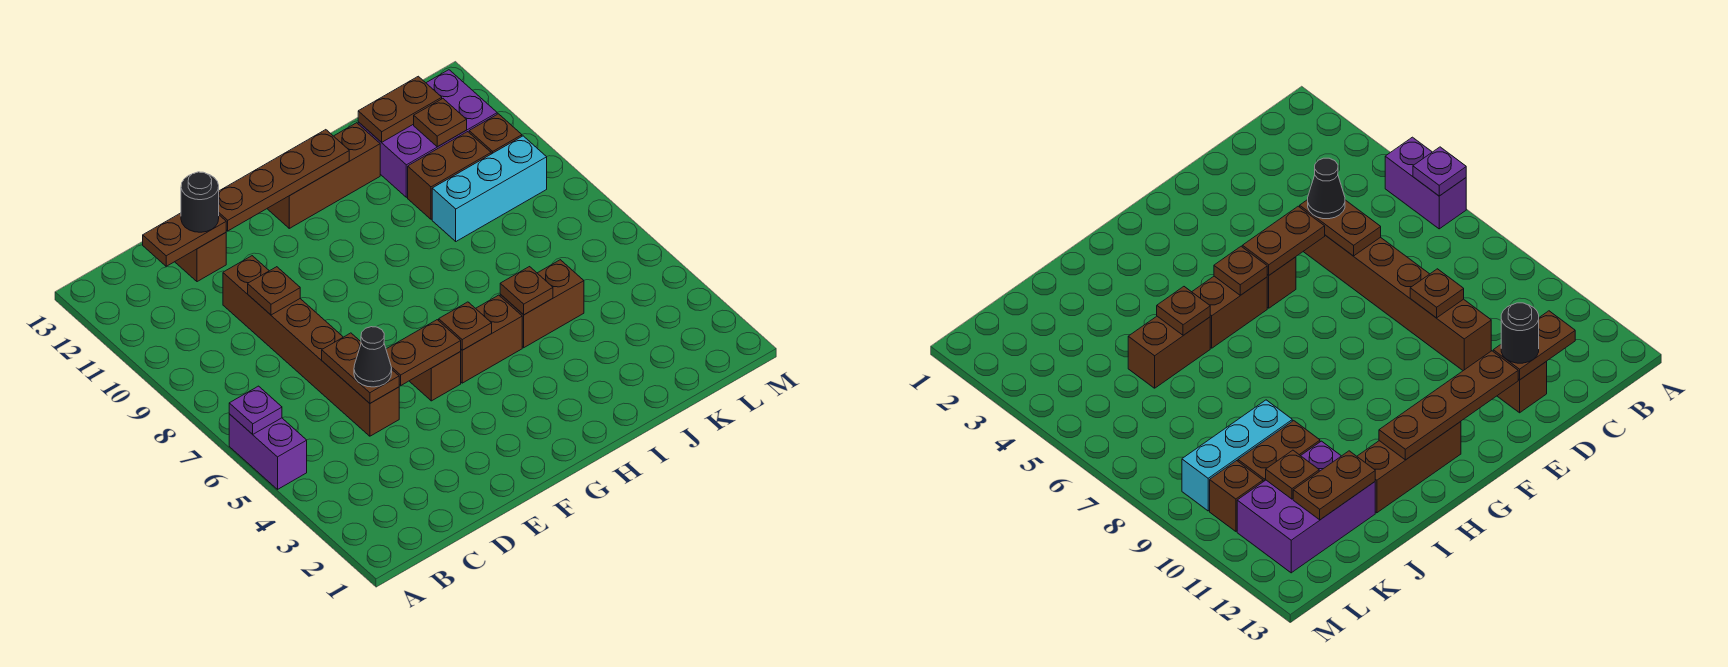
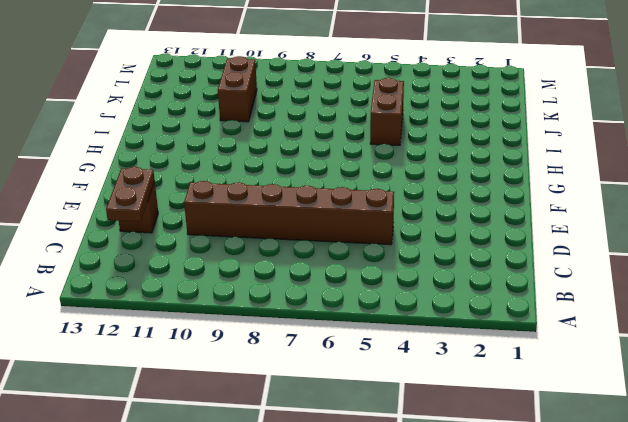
none -> purple 1x2 brick [229,414,307,489]
none -> brown 1x1 brick [410,352,461,401]
none -> brown 1x2 brick [460,295,522,383]

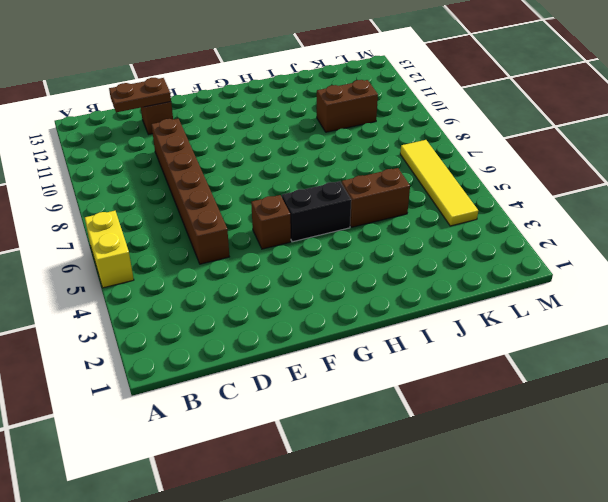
yellow 1x2 brick [85,211,134,288] -> purple 1x2 brick [229,414,307,489]
black 1x2 brick [282,181,351,242] -> brown 1x2 brick [460,295,522,383]
yellow 1x4 tile [400,140,478,226] -> none
none -> brown 1x3 brick [267,123,380,228]
none -> cyan 1x3 brick [432,136,547,241]
none -> purple 2x3 brick [358,70,497,197]

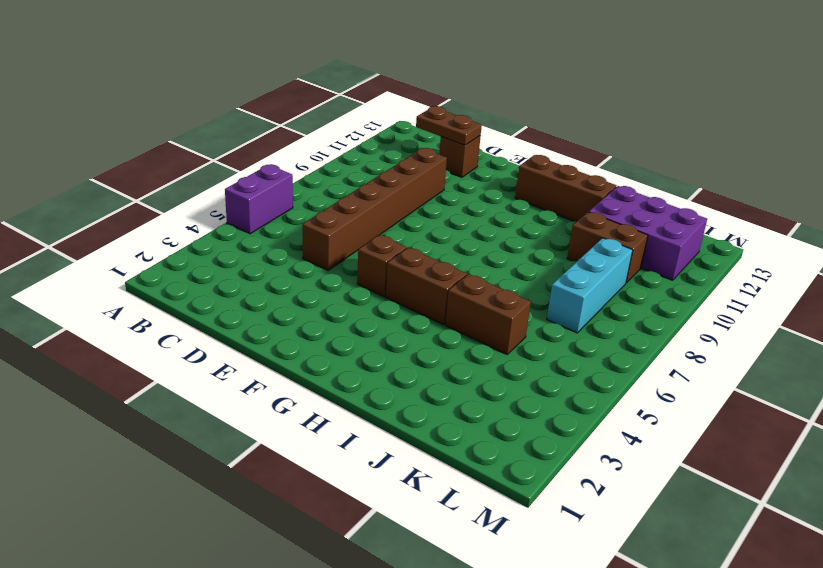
cyan 1x3 brick [547,238,633,333] -> cyan 1x3 brick turned to [432,136,547,241]
none -> brown 1x1 brick [469,114,522,154]
none -> purple 1x1 plate [229,386,282,434]
none -> brown 1x2 plate [322,333,399,403]

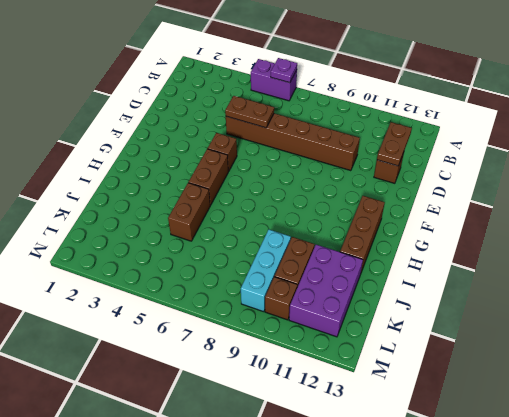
none -> brown 1x1 plate [248,267,300,315]
none -> brown 1x2 plate [386,320,461,385]
none -> brown 1x4 plate [219,130,349,231]

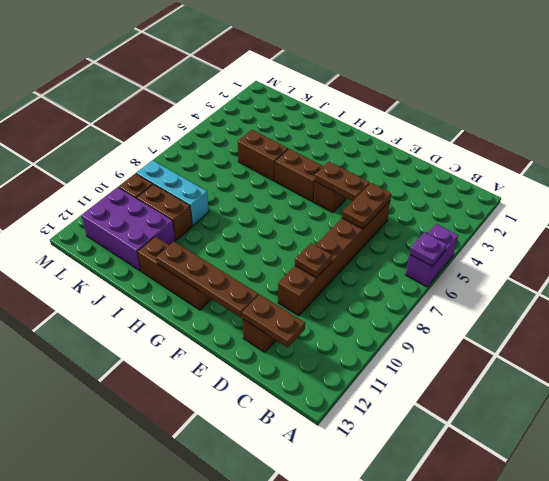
none -> brown 1x1 plate [439,302,492,350]
none -> brown 1x1 plate [500,267,553,315]
none -> brown 1x2 plate [358,76,442,142]

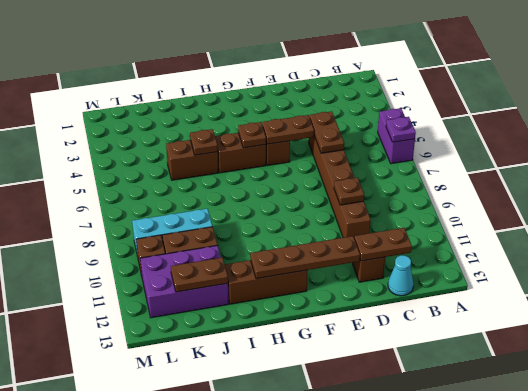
cyan 1x1 cone [388,255,414,296] -> none
none -> brown 1x1 plate [414,99,467,147]
none -> black 1x1 cone [354,327,392,387]
none -> black 1x1 round brick [181,172,219,232]

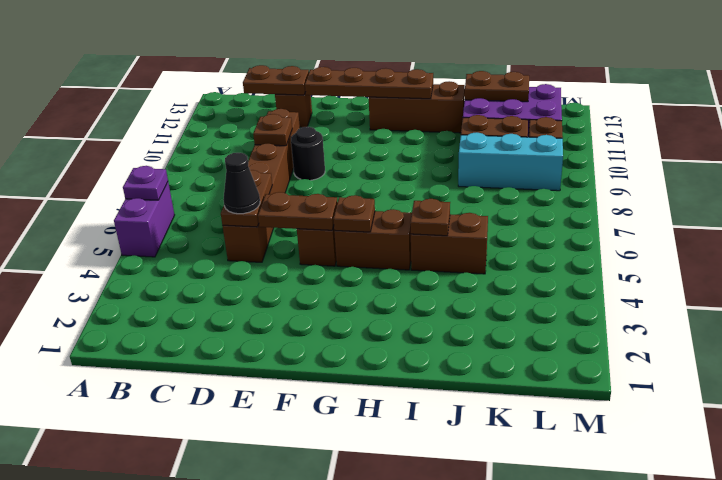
black 1x1 round brick [291,127,325,180] -> black 1x1 round brick moved to [181,172,219,232]
none -> brown 1x1 plate [414,99,467,147]

